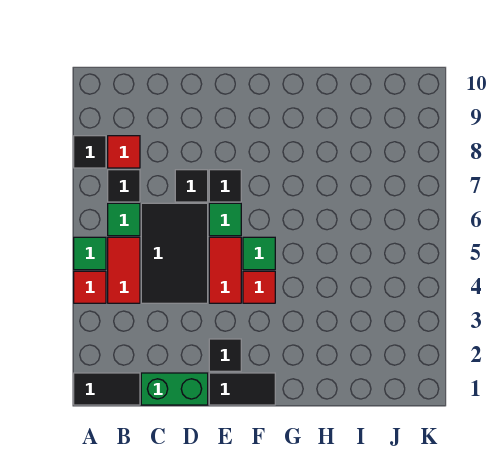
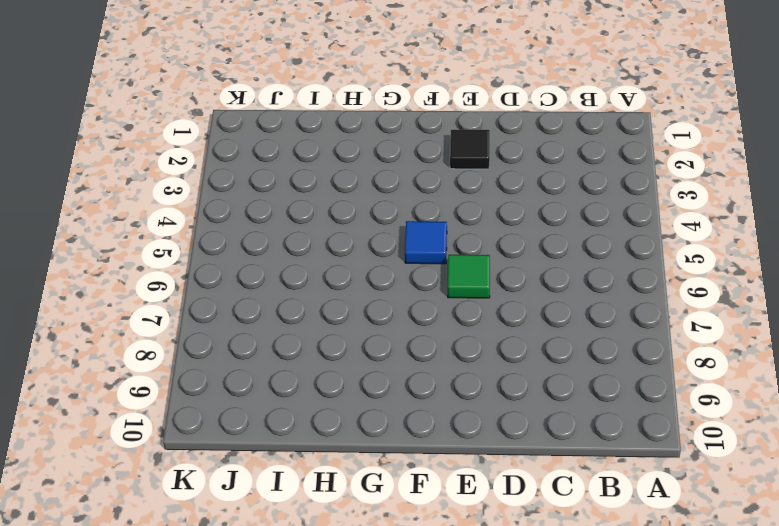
blue 1x1 tile [405,221,447,264] -> green 1x1 tile [243,237,275,270]
none -> black 1x2 tile [74,373,140,405]
none -> red 1x1 tile [74,271,106,303]
none -> green 1x1 tile [74,237,106,270]

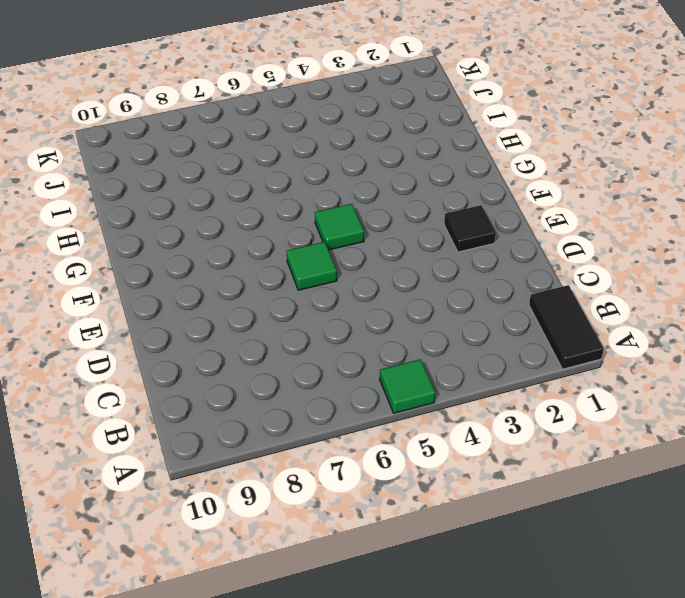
none -> red 1x1 tile [74,271,106,303]
none -> black 1x1 tile [74,136,106,168]
none -> red 1x2 tile [108,237,140,303]

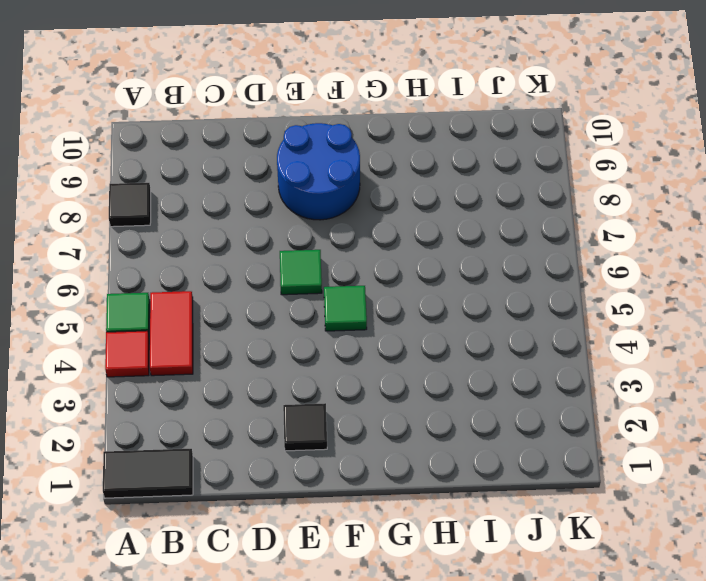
blue 2x2 round brick [277,123,360,220] -> none
none -> green 1x1 tile [108,203,140,236]
none -> black 1x1 tile [108,170,140,202]
none -> red 1x1 tile [108,136,140,168]

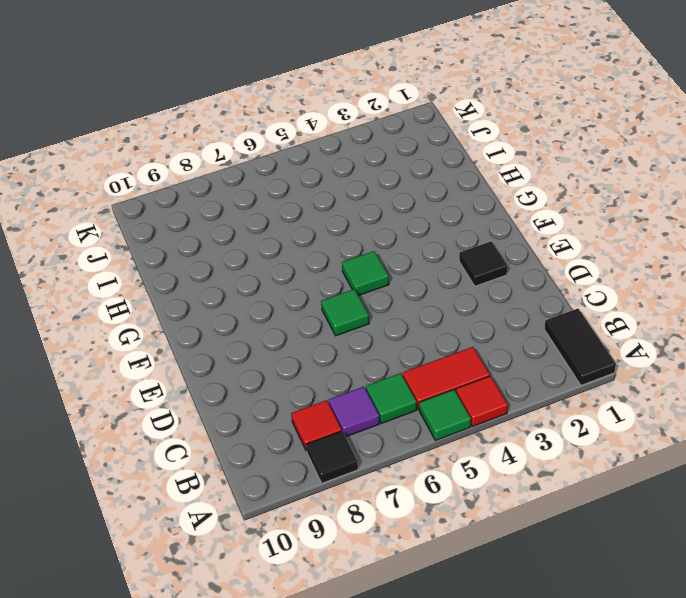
purple 1x1 tile [329,387,380,437] -> black 1x1 tile [108,170,140,202]
none -> green 1x2 brick [141,373,208,405]
none -> black 2x3 tile [141,203,208,303]
none -> black 1x1 tile [175,170,208,202]

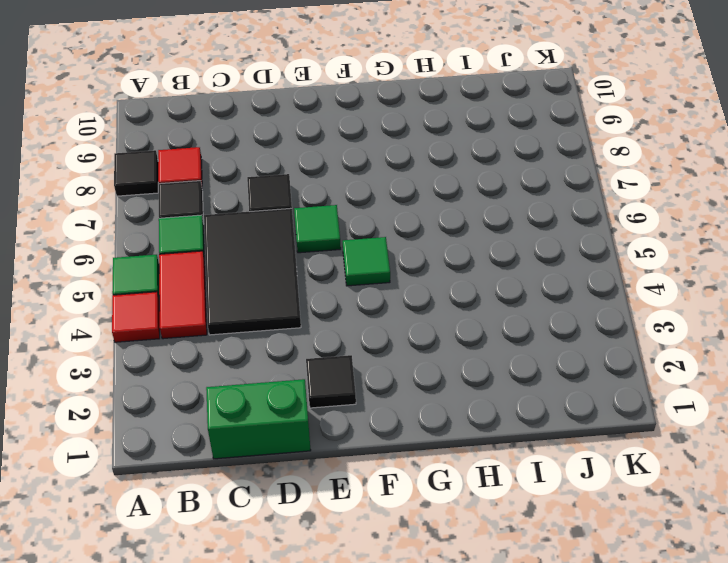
none -> black 1x2 tile [74,373,140,405]
none -> black 1x2 tile [209,373,275,405]
none -> red 1x2 tile [209,237,241,303]

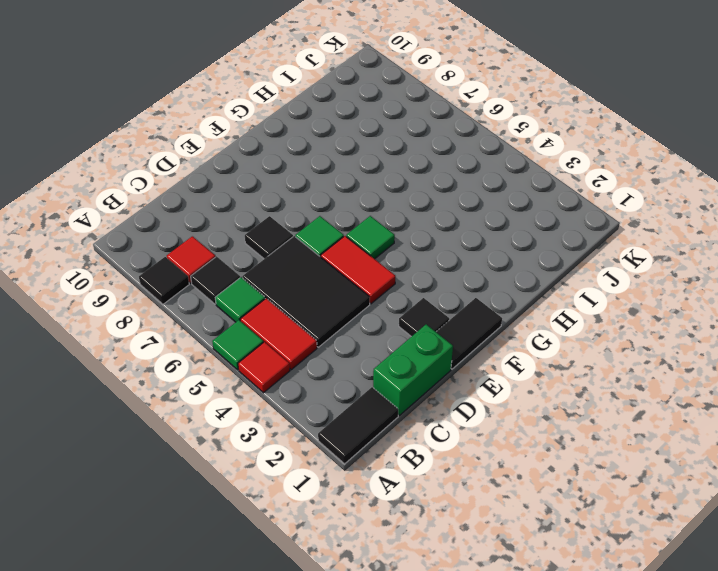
none -> black 1x1 tile [209,170,241,202]
none -> red 1x1 tile [243,271,275,303]

